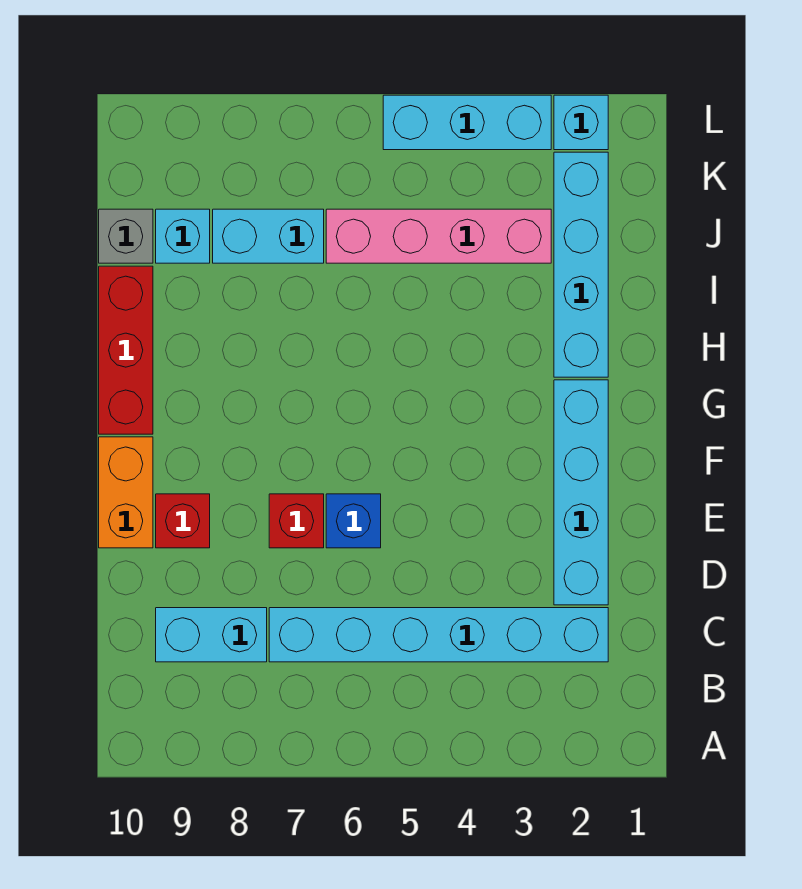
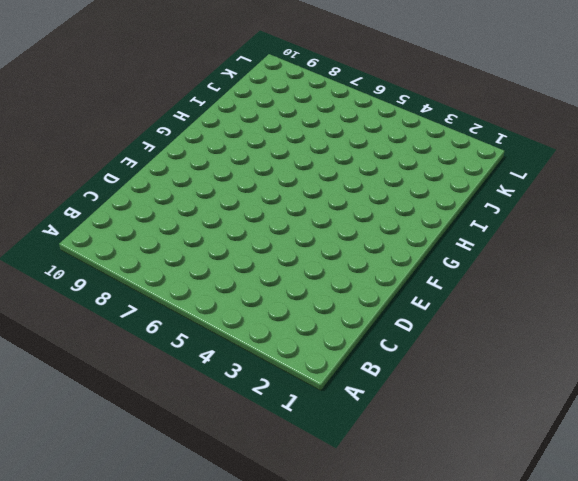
none -> cyan 1x6 brick [269,608,608,662]
none -> cyan 1x2 brick [156,608,267,662]
none -> cyan 1x4 brick [554,380,608,605]

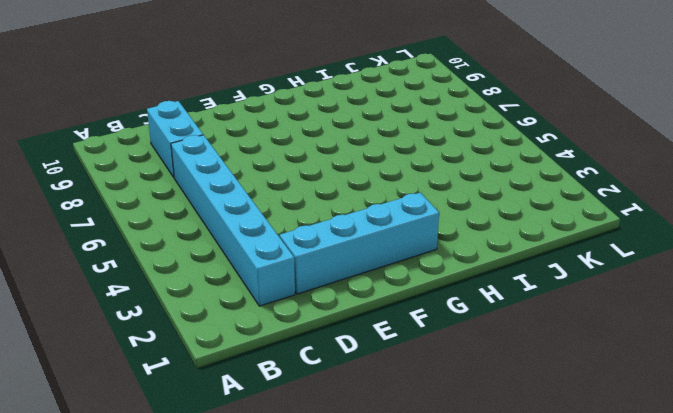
none -> blue 1x1 brick [326,494,381,548]
none -> red 1x1 brick [269,494,324,548]
none -> red 1x1 brick [156,494,210,548]

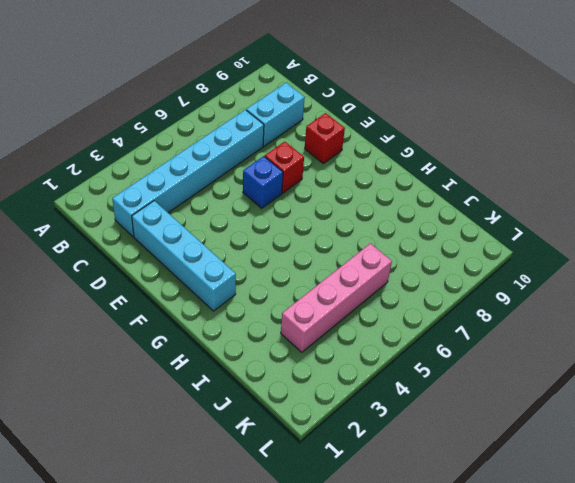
none -> orange 1x2 brick [99,437,153,548]
none -> red 1x3 brick [99,266,153,434]
none -> cyan 1x4 brick [554,152,608,377]

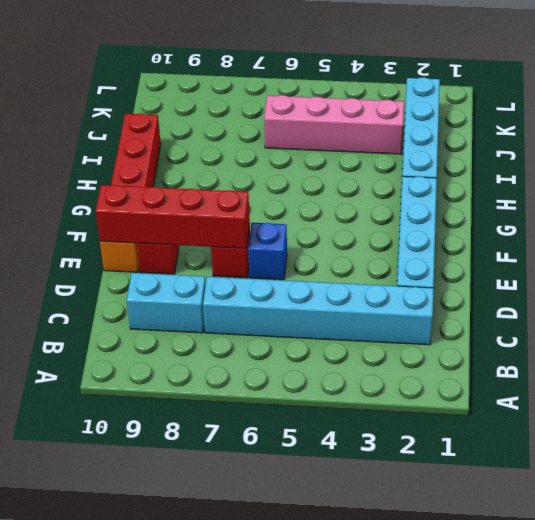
red 1x4 brick [96,185,250,248] -> none
none -> cyan 1x2 brick [213,209,324,263]
none -> cyan 1x1 brick [156,209,210,263]
none -> grey 1x1 brick [99,209,153,263]

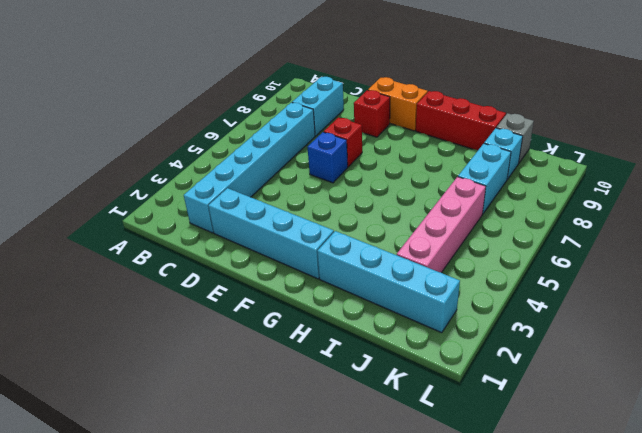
none -> cyan 1x1 brick [554,95,608,150]
none -> cyan 1x3 brick [383,95,551,150]

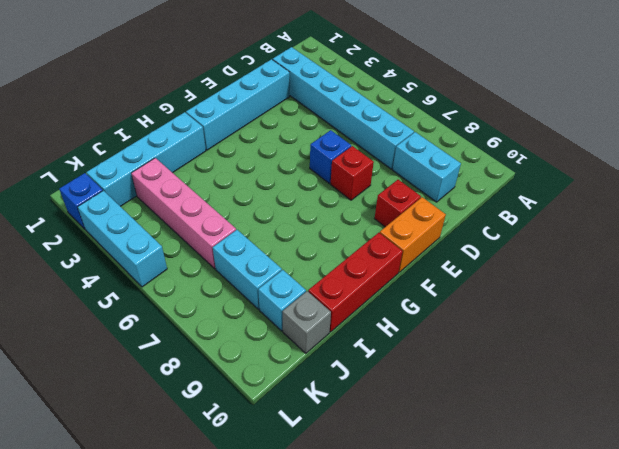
blue 1x1 brick [59,173,103,229] -> cyan 1x1 brick [554,95,608,150]

